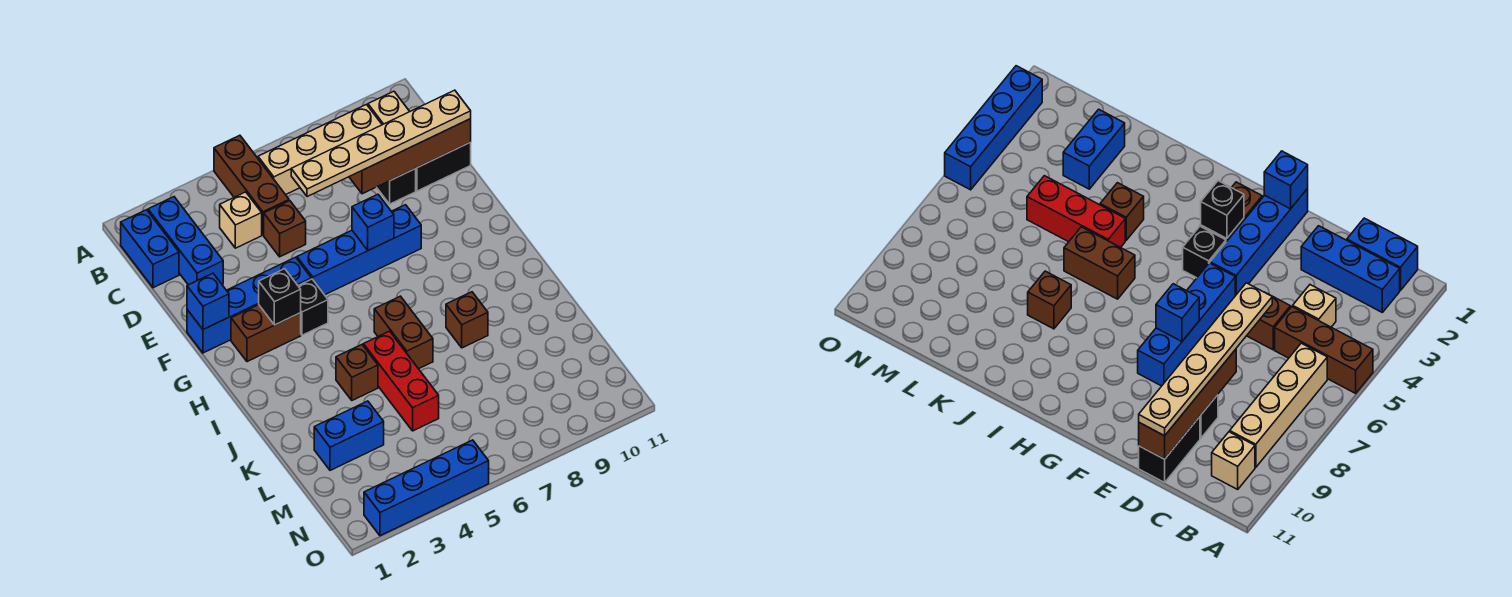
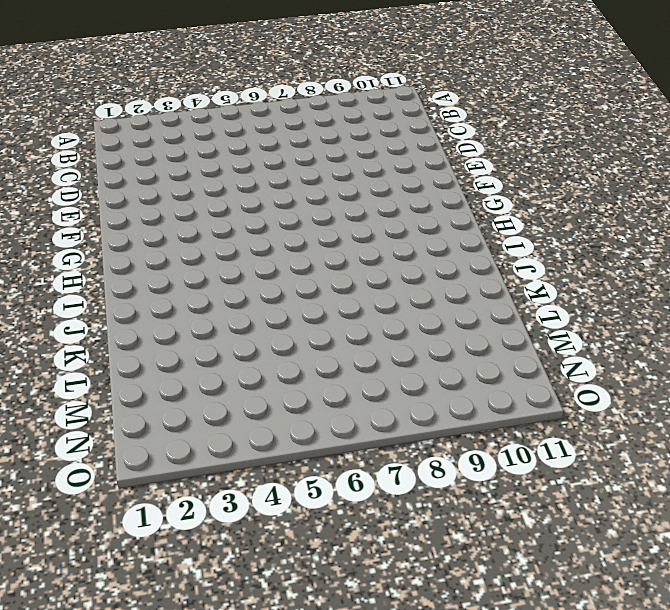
none -> brown 1x3 brick [214,135,289,235]
none -> blue 1x2 brick [121,210,179,288]
none -> blue 1x3 brick [148,197,223,285]

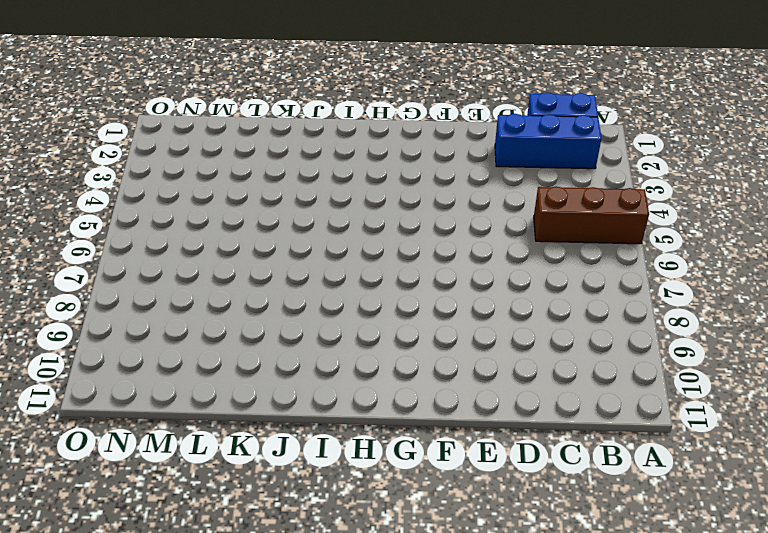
none -> tan 1x4 brick [258,105,382,195]
none -> tan 1x1 brick [368,91,410,125]
none -> tan 1x1 brick [220,192,262,248]

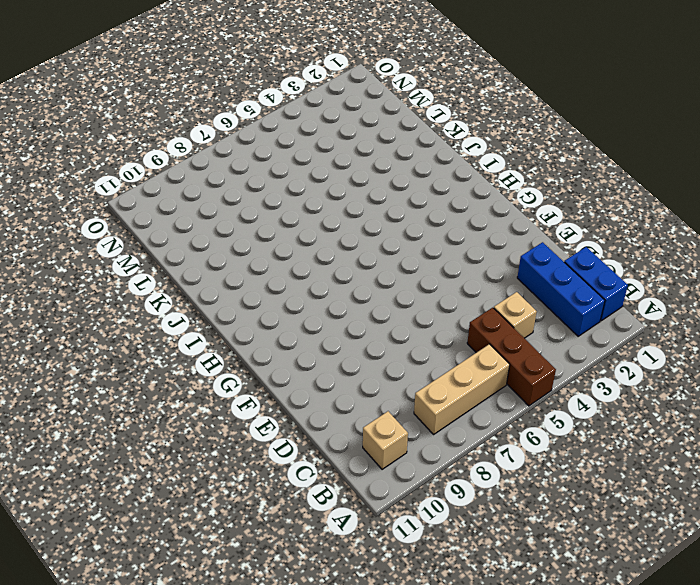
tan 1x3 brick [414,344,510,434] -> tan 1x4 brick [258,105,382,195]
none -> brown 1x1 brick [264,201,306,257]
none -> black 1x1 brick [377,169,416,204]
none -> black 1x2 brick [416,142,471,191]

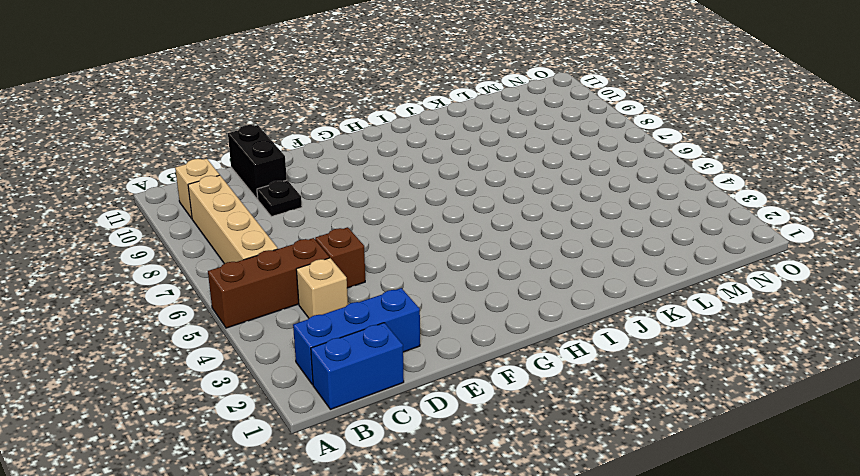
black 1x1 plate [257,180,302,217] -> black 1x1 brick [377,169,416,204]
none -> blue 1x4 brick [187,257,311,353]
none -> blue 1x4 brick [297,205,421,295]
none -> brown 1x2 brick [231,305,301,362]

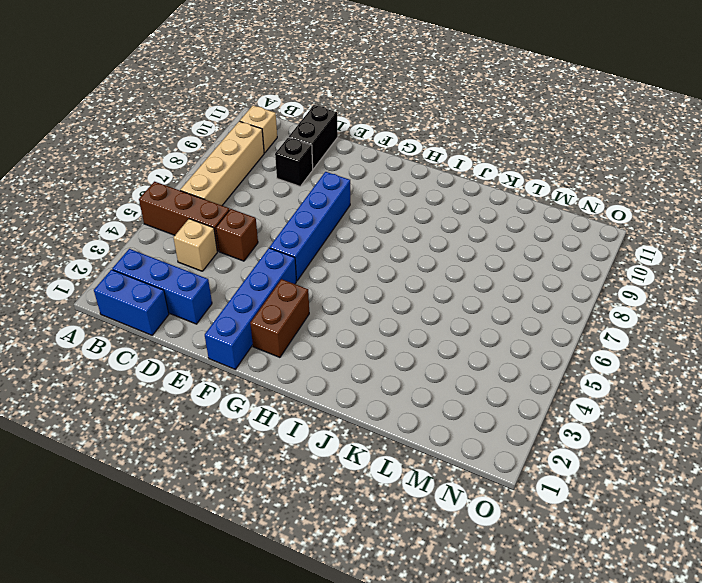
none -> black 1x1 brick [299,279,328,335]
none -> brown 1x2 brick [374,296,433,369]
none -> brown 1x1 brick [336,345,378,400]

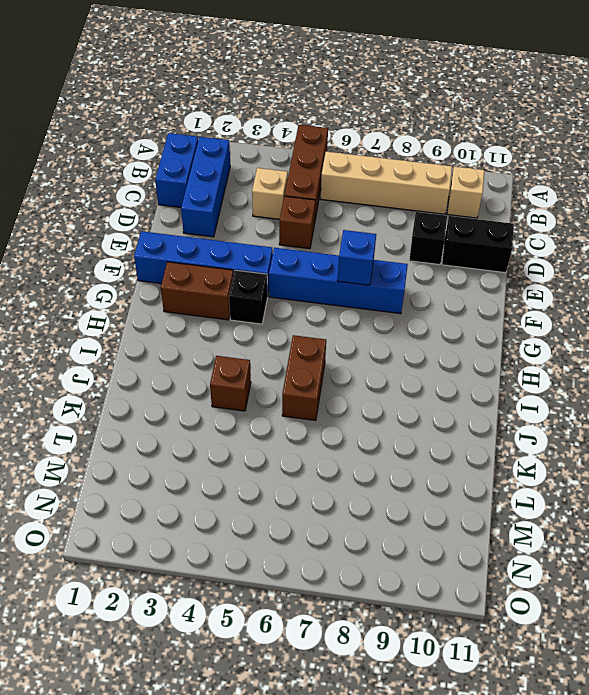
none -> red 1x3 brick [363,331,439,431]
none -> brown 1x1 brick [446,292,488,348]
none -> blue 1x2 brick [314,401,384,470]

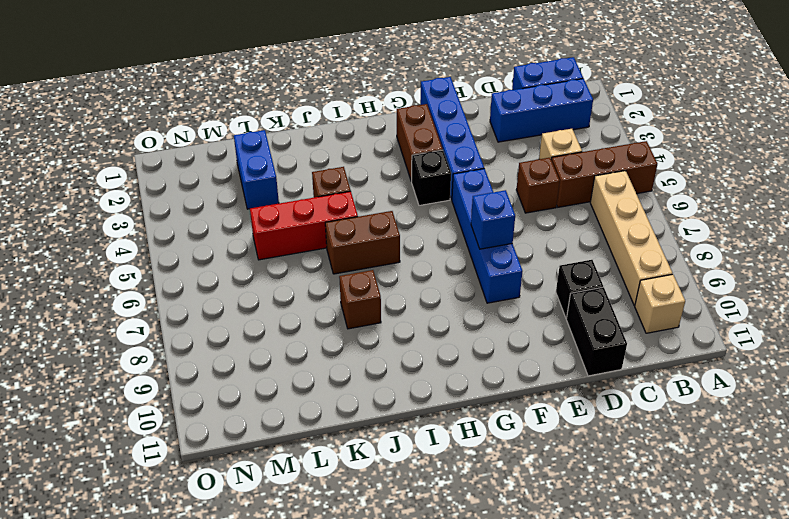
none -> blue 1x4 brick [364,440,489,536]
none -> brown 1x4 brick [349,119,471,194]
none -> blue 1x1 brick [187,273,229,329]

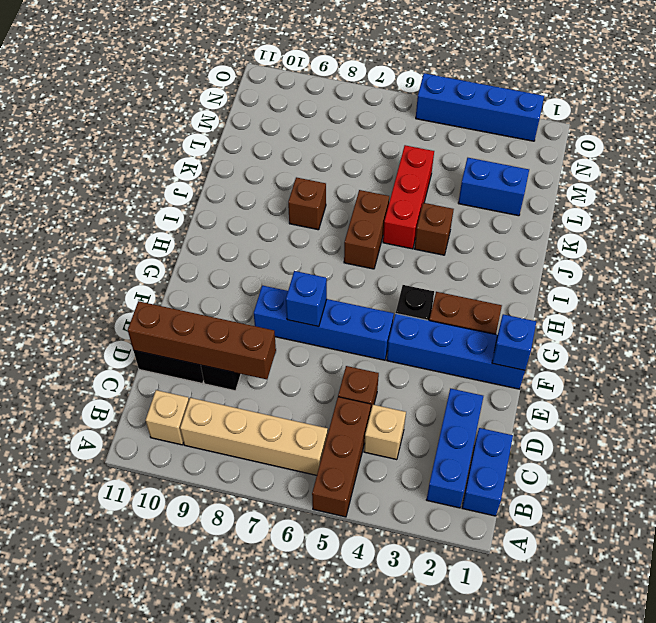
none -> black 1x1 brick [259,269,301,325]
none -> tan 1x6 plate [291,90,471,197]

